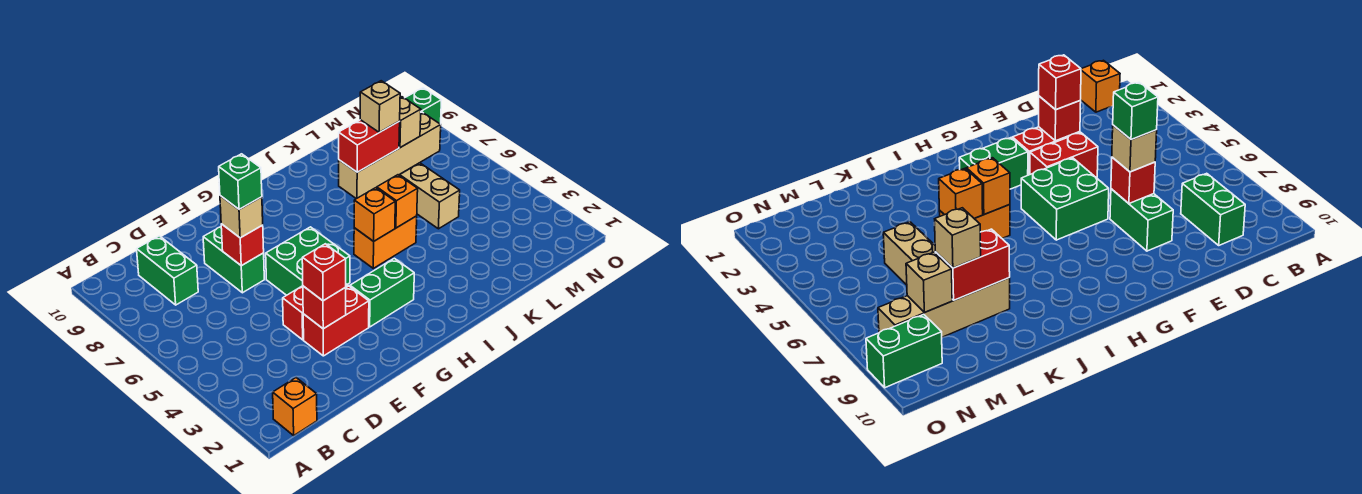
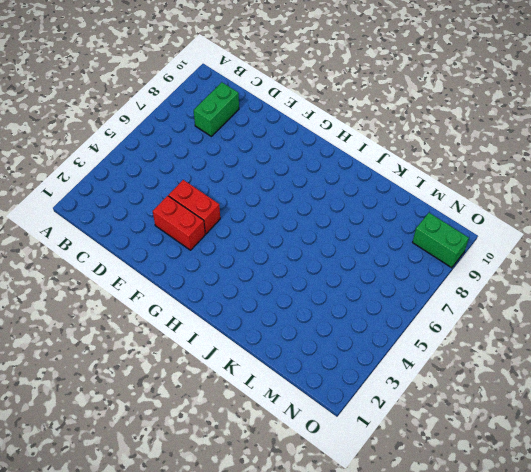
none -> orange 1x1 brick [273,378,317,435]
none -> green 1x2 brick [203,227,264,293]
none -> green 2x2 brick [266,227,350,295]

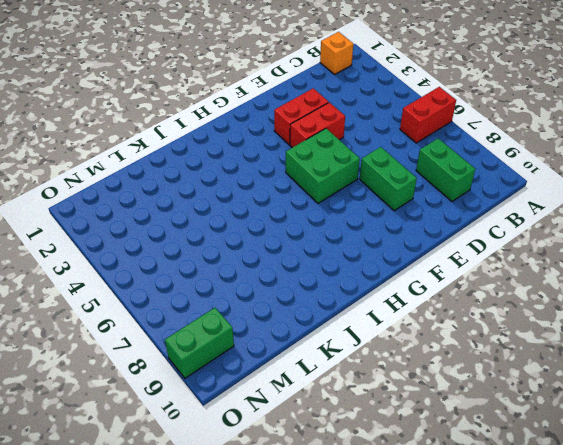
red 1x2 brick [400,87,456,143] -> red 1x2 brick moved to [339,120,400,172]
none -> green 1x2 brick [350,258,414,327]
none -> orange 1x2 brick [354,216,417,268]
none -> tan 1x4 brick [339,112,441,199]

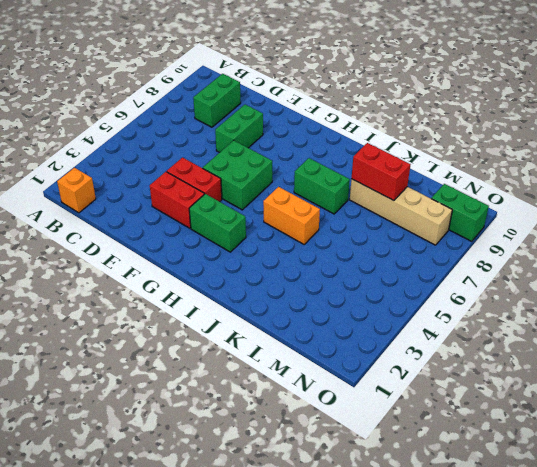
green 1x2 brick [294,158,350,214] -> none
none -> tan 1x2 brick [400,163,460,229]
none -> red 1x1 brick [303,286,346,329]
none -> red 1x1 brick [221,224,264,266]

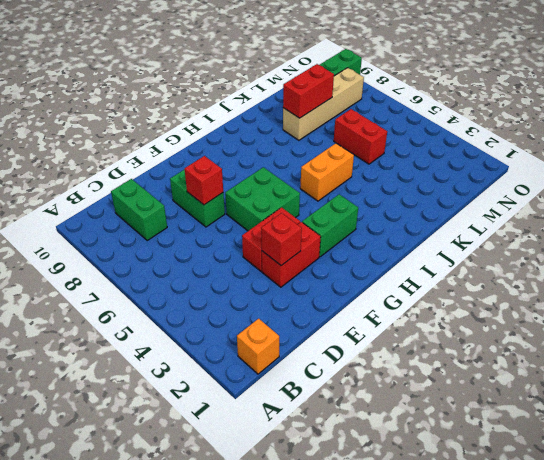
red 1x2 brick [334,109,387,164] -> tan 1x2 brick [400,163,460,229]
none -> orange 1x1 brick [354,188,395,241]
none -> orange 1x1 brick [377,175,418,228]
none -> tan 1x1 brick [399,97,421,148]

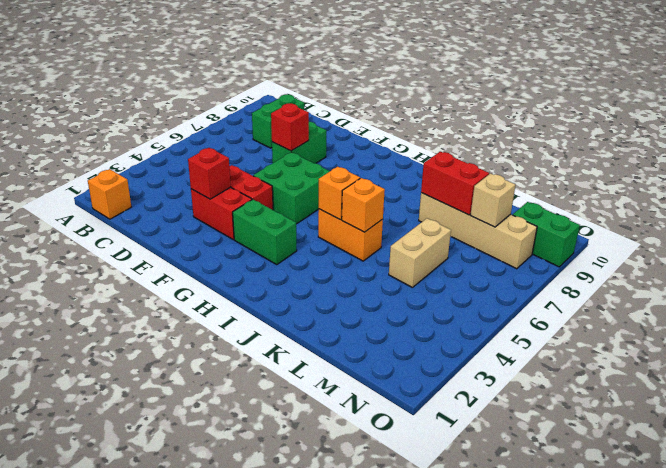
none -> red 1x1 brick [302,244,346,301]
none -> tan 1x1 brick [220,196,263,238]
none -> tan 1x1 brick [360,81,400,132]

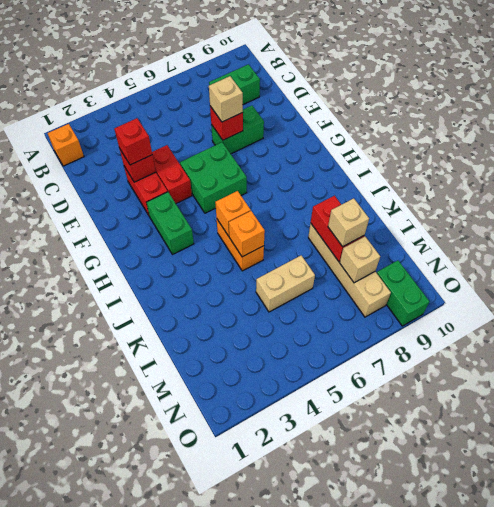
none -> green 1x1 brick [219,154,262,209]

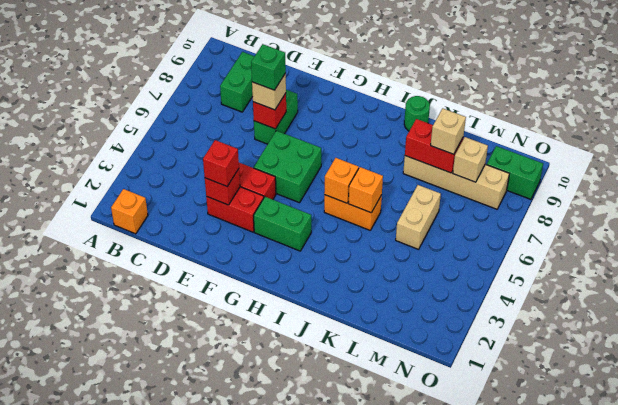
green 1x1 round brick [404,96,430,131] -> none

